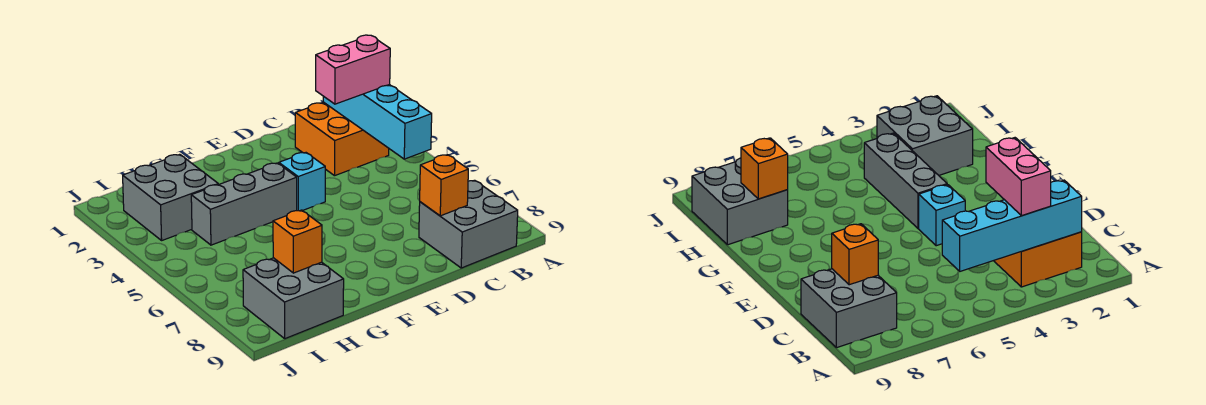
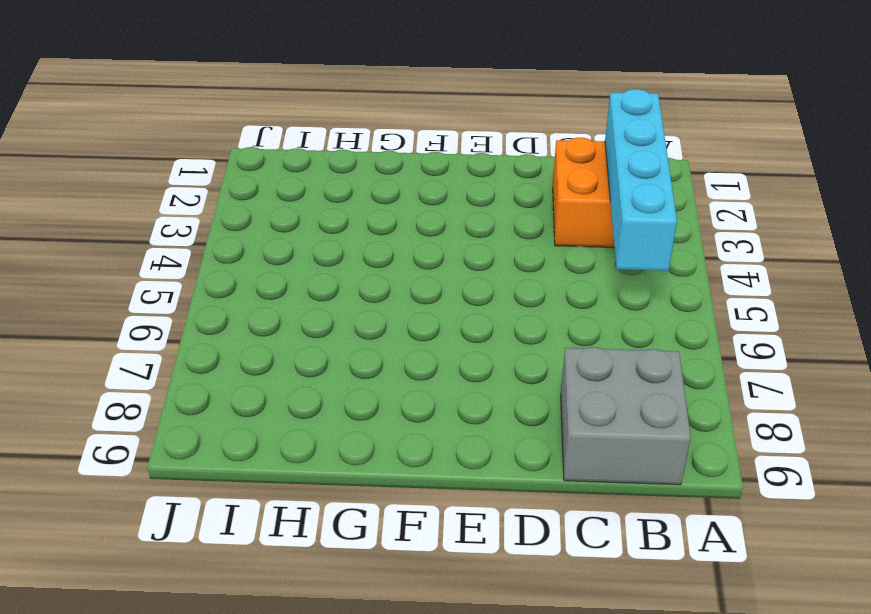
none -> cyan 1x1 brick [279,153,325,211]
none -> grey 1x3 brick [191,163,297,245]

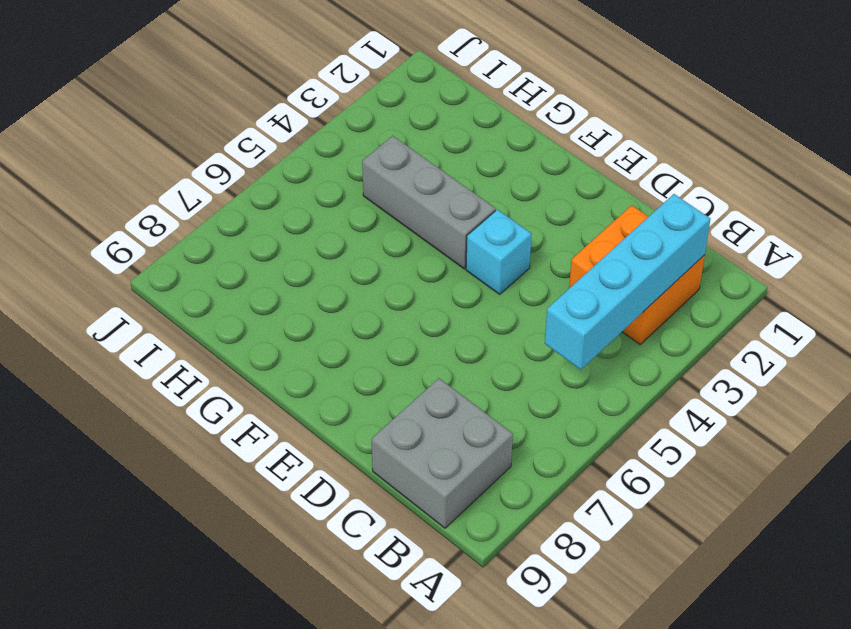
none -> grey 2x2 brick [123,154,218,240]
none -> grey 2x2 brick [243,258,344,339]

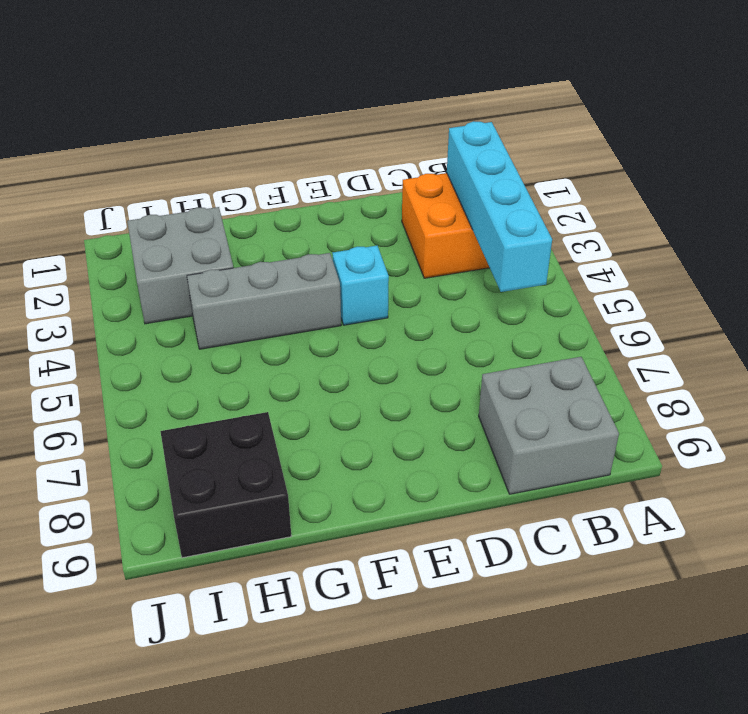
black 2x2 brick [160,412,291,558] -> grey 2x2 brick [243,258,344,339]
none -> orange 1x1 brick [420,155,468,216]
none -> orange 1x1 brick [273,210,322,273]

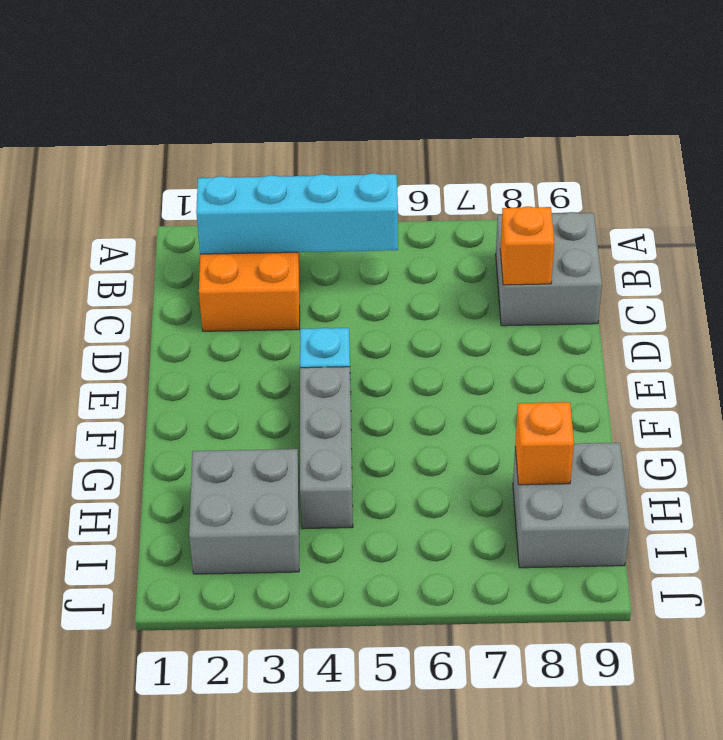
none -> pink 1x2 brick [316,35,390,104]

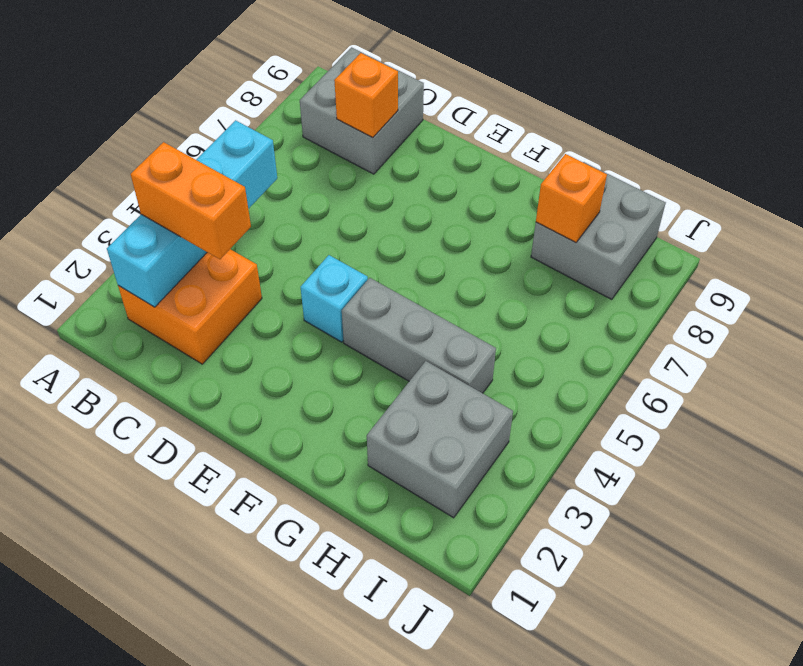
orange 1x2 brick [131,142,251,259] -> pink 1x2 brick [316,35,390,104]

